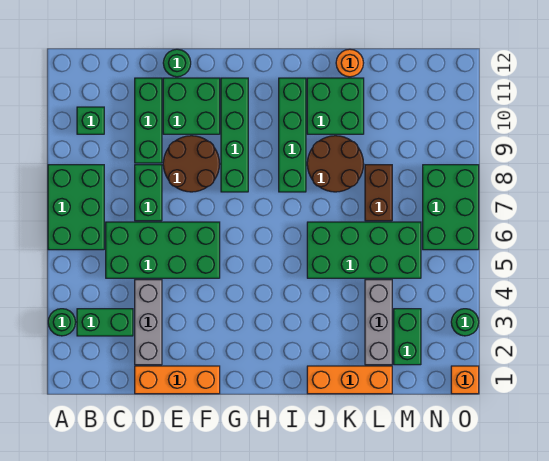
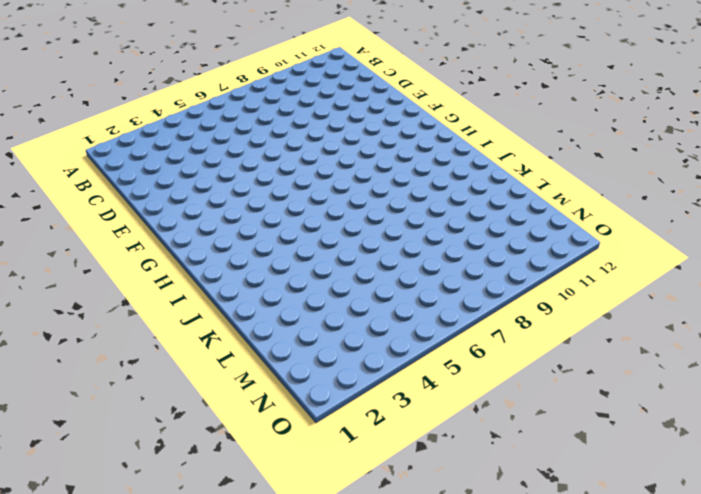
none -> green 1x1 round brick [48,309,76,336]
none -> green 2x3 brick [48,165,104,250]
none -> green 1x2 brick [77,309,133,336]

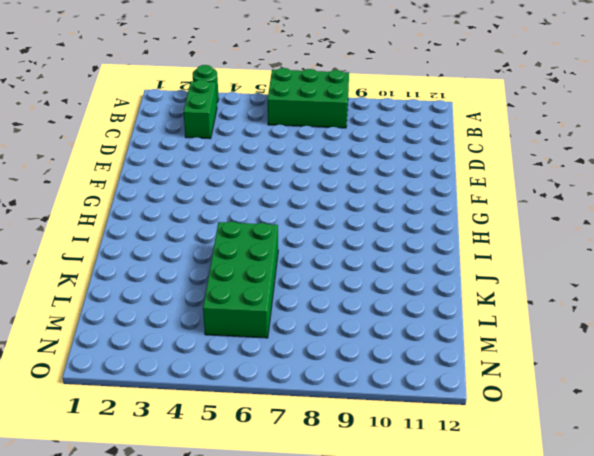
none -> green 1x1 brick [77,107,104,134]
none -> green 2x4 brick [106,222,220,278]
none -> orange 1x3 brick [135,366,220,394]

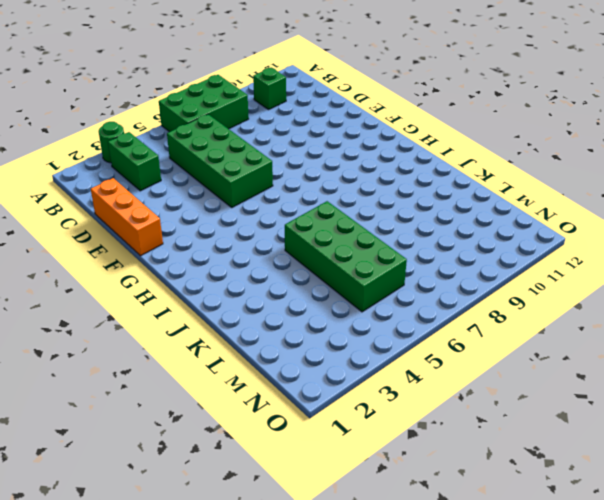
none -> grey 1x3 brick [135,280,162,365]
none -> green 1x2 brick [135,165,162,221]
none -> green 1x3 brick [135,78,162,163]

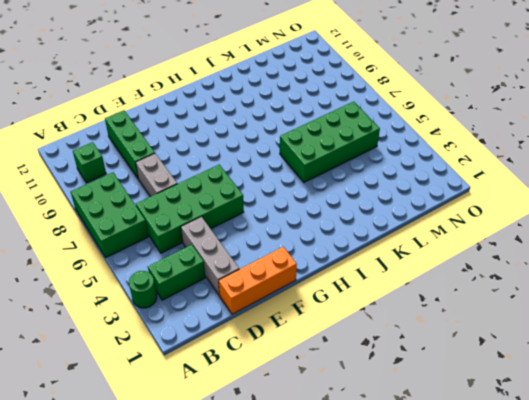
grey 1x2 brick [136,153,177,197] -> green 1x2 brick [135,165,162,221]
none -> brown 2x2 round brick [163,136,220,192]
none -> green 2x2 brick [163,78,220,134]
none -> green 1x1 round brick [163,49,191,77]

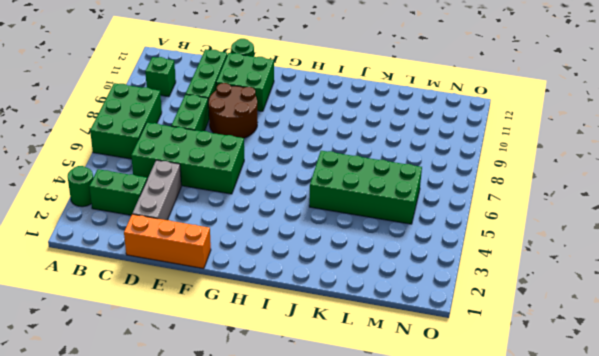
none -> green 1x4 brick [221,78,248,192]
none -> green 1x4 brick [279,78,306,192]
none -> orange 1x3 brick [307,366,392,394]

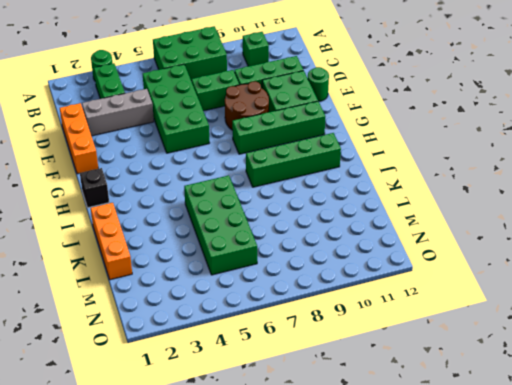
black 1x1 brick [80,168,109,208] -> none
none -> brown 2x2 round brick [307,136,364,192]
none -> green 2x2 brick [307,78,364,134]
none -> orange 1x1 round brick [336,49,363,77]

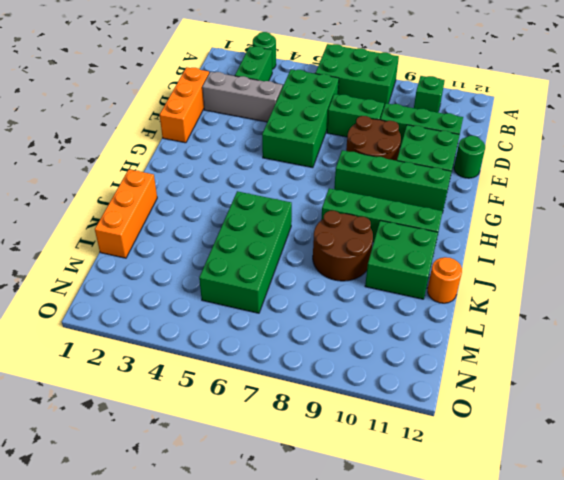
none -> grey 1x3 brick [365,280,392,365]
none -> brown 1x2 brick [365,165,392,221]
none -> green 1x2 brick [394,309,421,365]

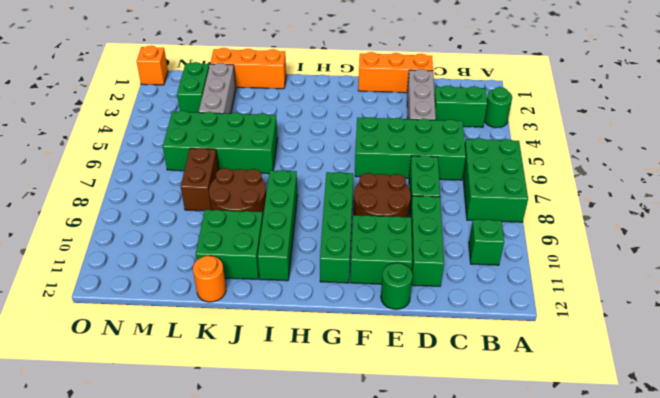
none -> green 2x3 brick [423,165,479,250]
none -> green 1x1 round brick [451,309,479,336]

